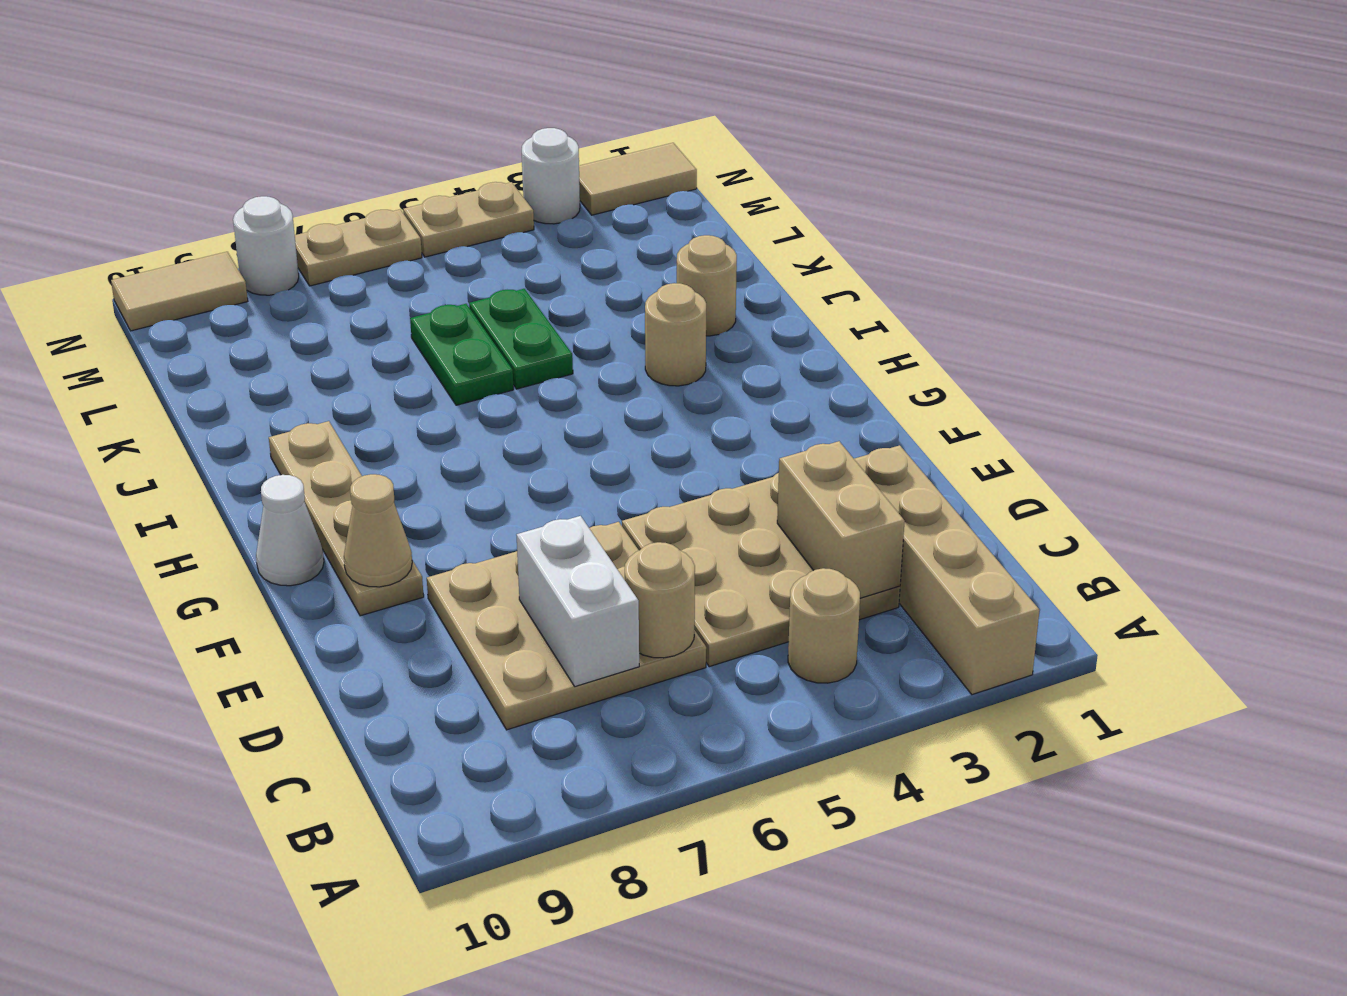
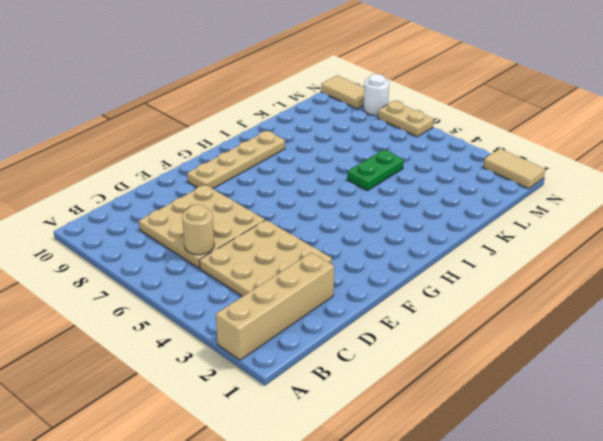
none -> tan 1x1 round brick [788,568,860,683]
none -> white 1x1 cone [256,475,324,586]
none -> tan 1x1 round brick [645,283,706,386]

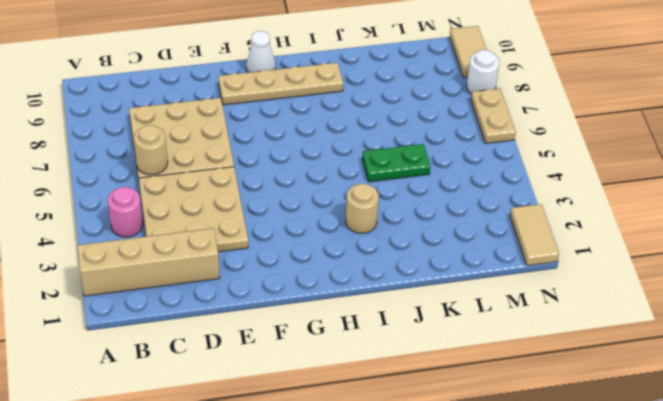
pink 1x1 round brick [108,187,143,237] -> tan 1x1 round brick [788,568,860,683]
none -> tan 1x1 round brick [677,235,737,336]
none -> green 1x2 plate [410,304,514,405]
none -> white 1x1 round brick [522,128,580,224]

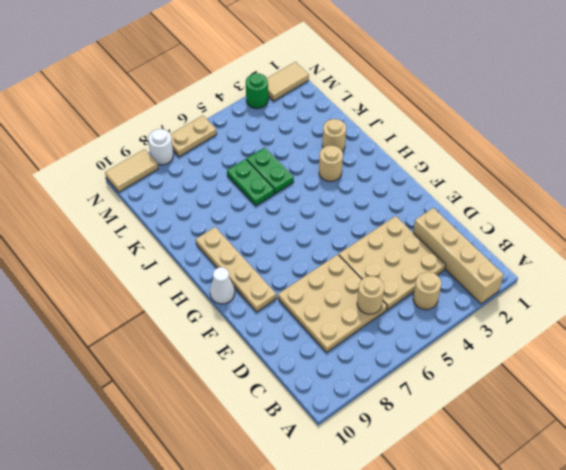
green 1x1 round brick [246,73,268,109] -> white 1x1 round brick [522,128,580,224]
none -> tan 1x2 plate [403,182,534,257]
none -> tan 1x2 brick [777,441,905,598]
none -> white 1x2 brick [517,516,639,687]

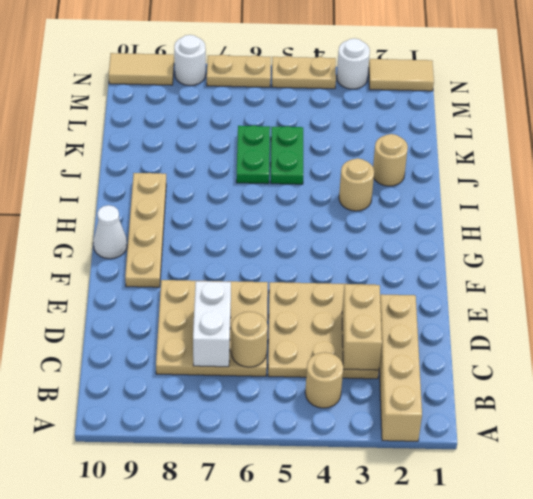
none -> tan 1x1 cone [344,474,412,587]

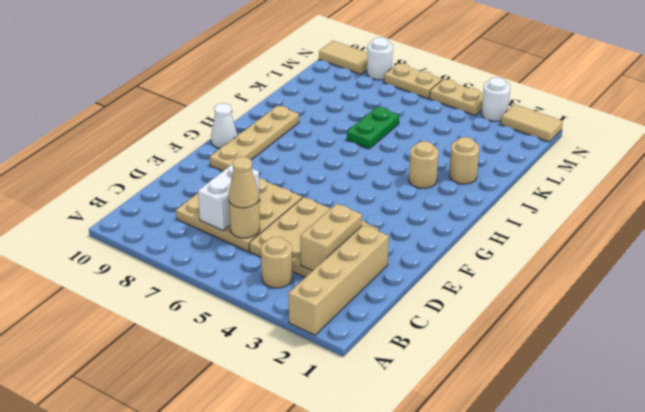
tan 1x1 cone [229,157,259,208] -> tan 1x1 cone moved to [344,474,412,587]
none -> green 1x2 plate [469,289,573,389]

